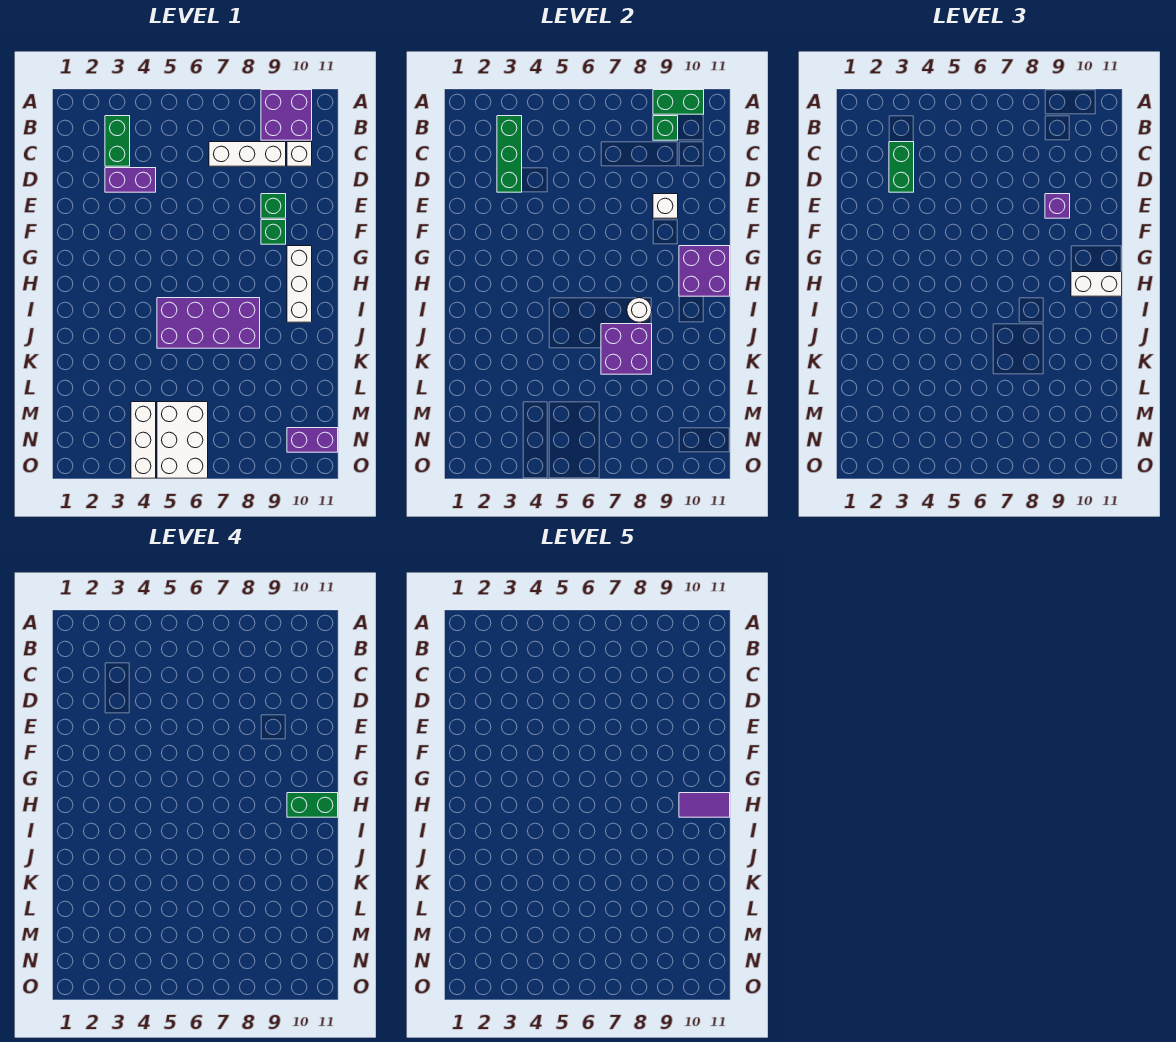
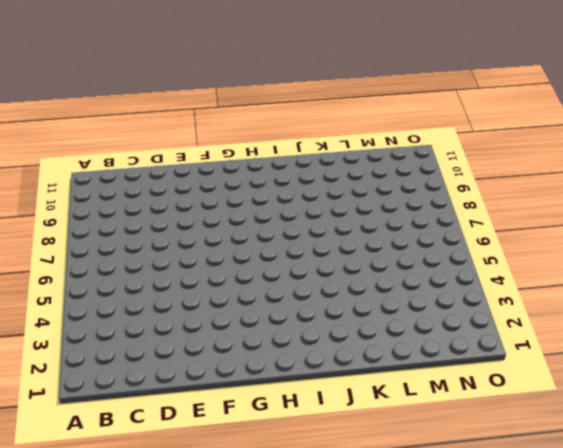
none -> purple 2x2 brick [261,90,312,140]
none -> green 1x2 brick [105,116,130,166]
none -> white 1x3 brick [209,142,286,166]

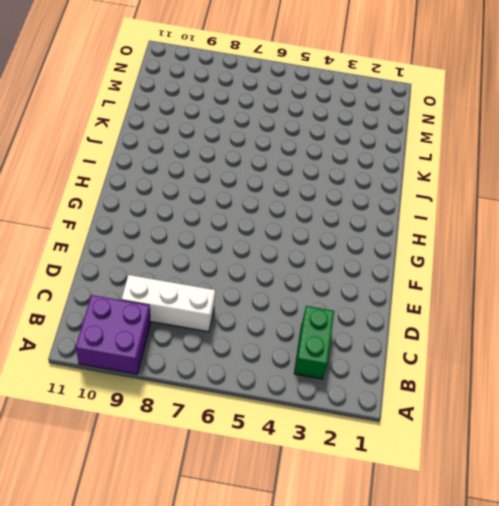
none -> white 1x1 brick [287,142,312,166]
none -> purple 1x2 brick [105,168,156,192]
none -> green 1x1 brick [261,194,286,218]

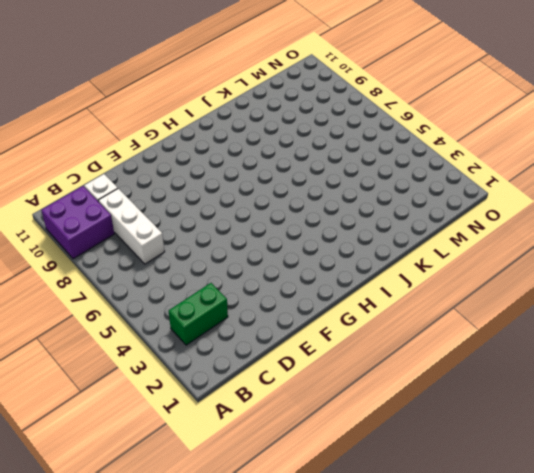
none -> purple 1x2 brick [105,168,156,192]
none -> green 1x1 brick [261,194,286,218]
none -> green 1x1 brick [261,220,286,244]

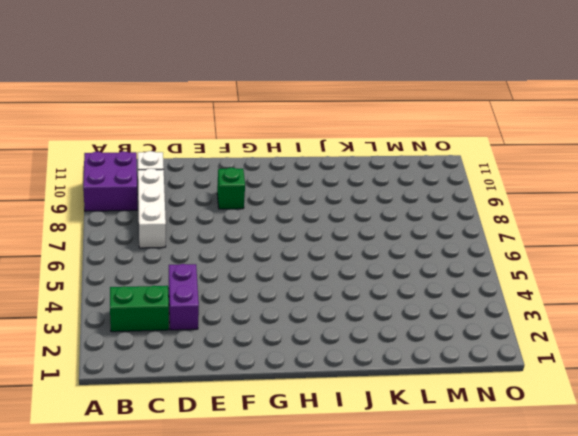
none -> green 1x1 brick [261,194,286,218]
none -> white 1x3 brick [287,246,312,322]
none -> purple 2x4 brick [157,298,260,348]

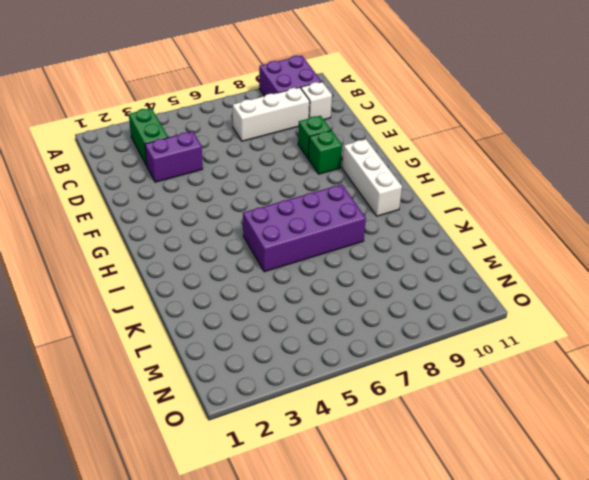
none -> white 1x3 brick [131,402,156,478]
none -> white 2x3 brick [157,402,208,478]
none -> purple 1x2 brick [287,428,338,452]

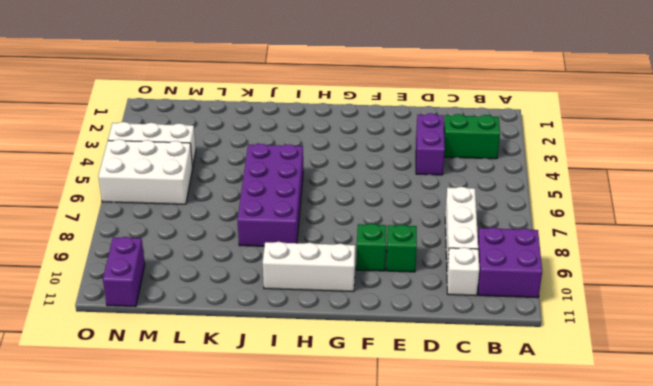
none -> green 1x2 brick [653,90,704,114]
none -> green 1x3 brick [497,116,522,192]
none -> green 1x1 brick [653,116,678,140]

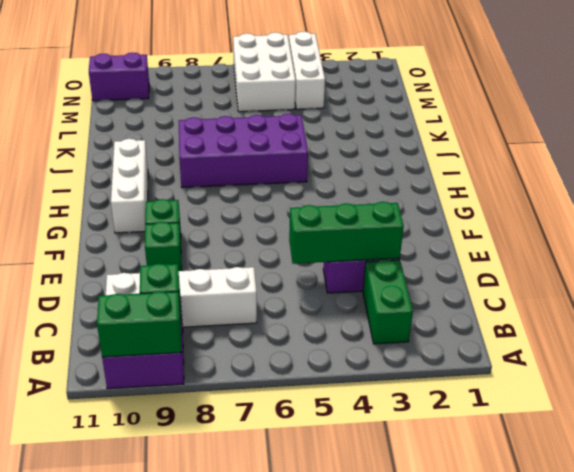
green 1x3 brick [289,202,404,264] -> green 1x3 brick turned to [497,116,522,192]
none -> white 1x1 brick [653,194,678,218]
none -> purple 2x2 brick [679,246,730,296]
none -> white 1x1 round brick [627,298,652,322]

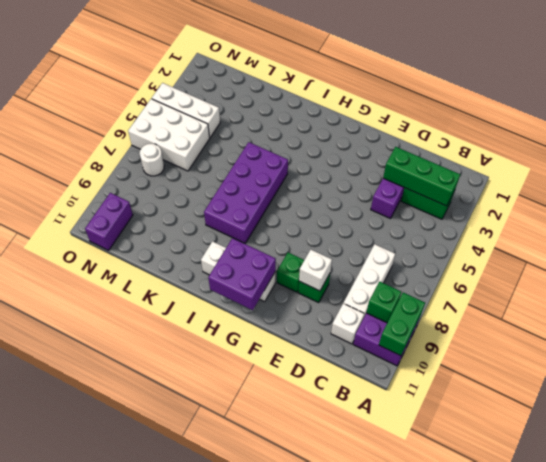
white 1x1 round brick [140,144,164,176] -> white 1x1 round brick moved to [627,298,652,322]
none -> purple 2x2 brick [601,324,652,374]
none -> green 1x2 brick [889,142,914,192]
none -> purple 1x1 brick [1045,194,1070,218]

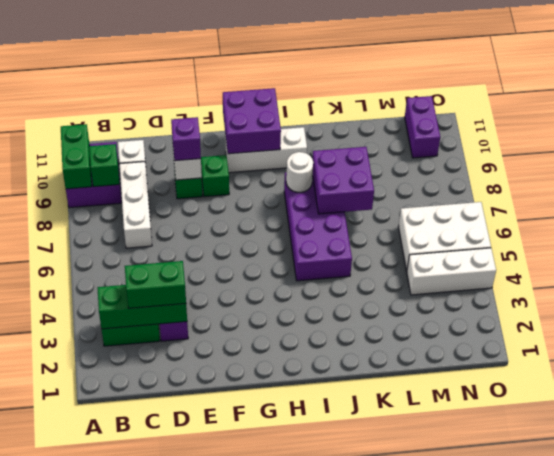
none -> white 1x2 brick [1071,272,1122,296]
none -> green 1x2 brick [287,793,338,817]
none -> purple 1x2 tile [679,793,730,817]

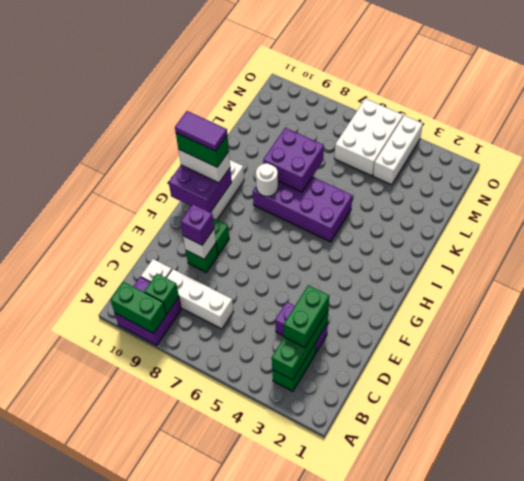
none -> purple 1x2 brick [287,428,338,452]

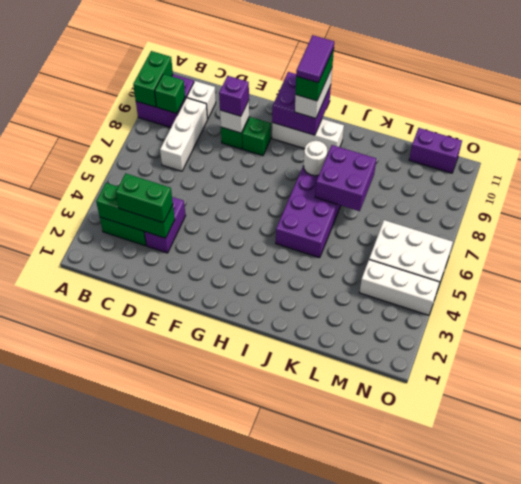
purple 1x2 brick [409,128,462,173] -> purple 1x2 brick turned to [287,428,338,452]

